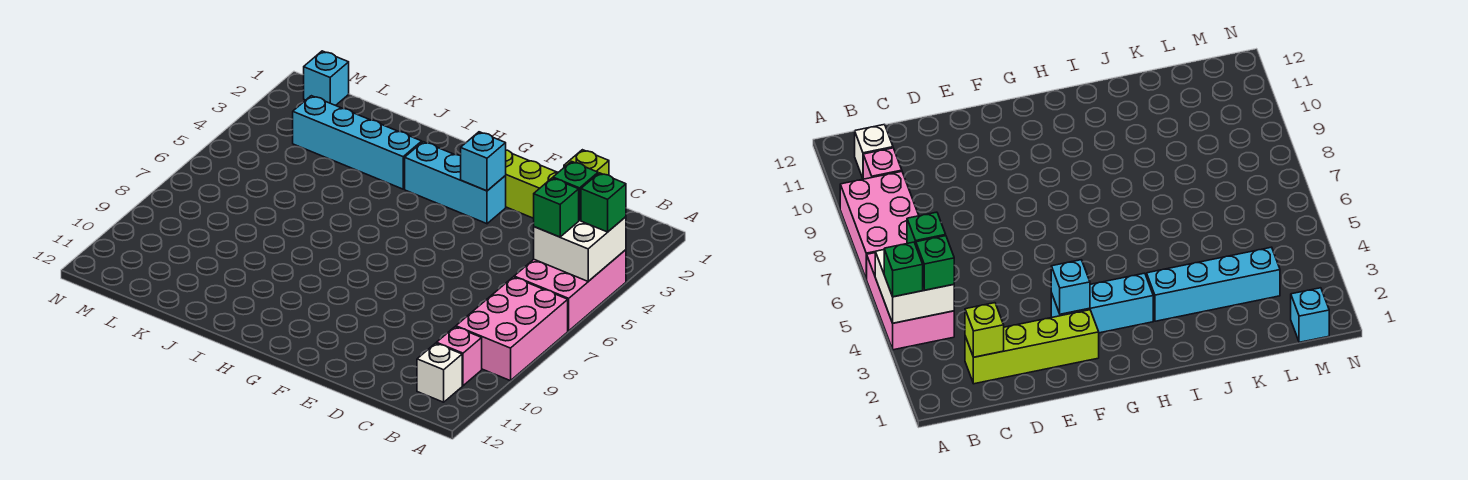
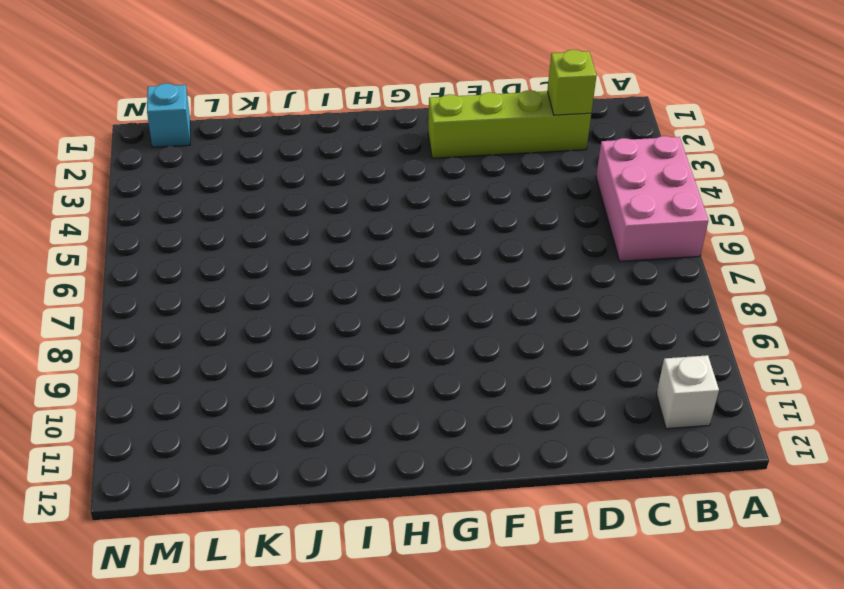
none -> pink 2x3 brick [456,277,568,381]
none -> pink 1x1 brick [437,327,482,386]
none -> cyan 1x3 brick [405,142,506,224]

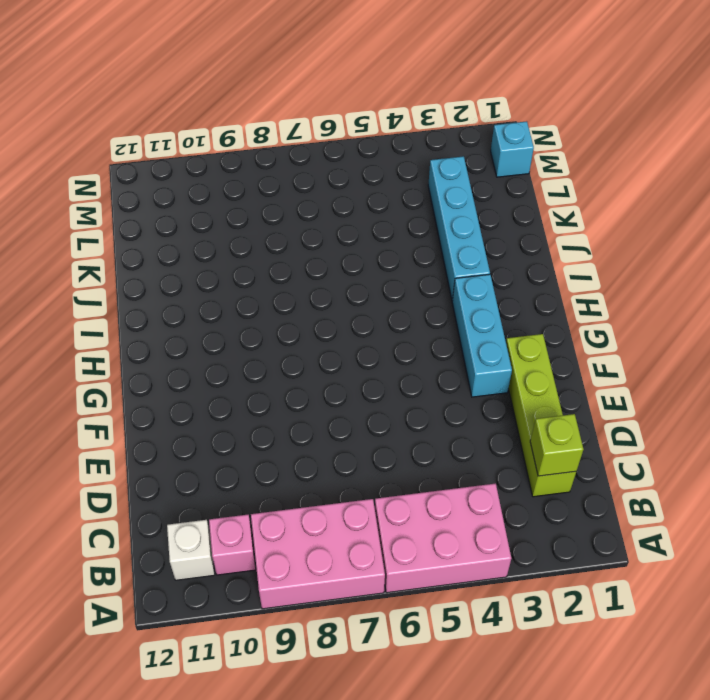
none -> white 2x2 brick [534,217,626,281]
none -> cyan 1x1 brick [461,132,506,191]
none -> green 1x1 brick [581,173,626,232]

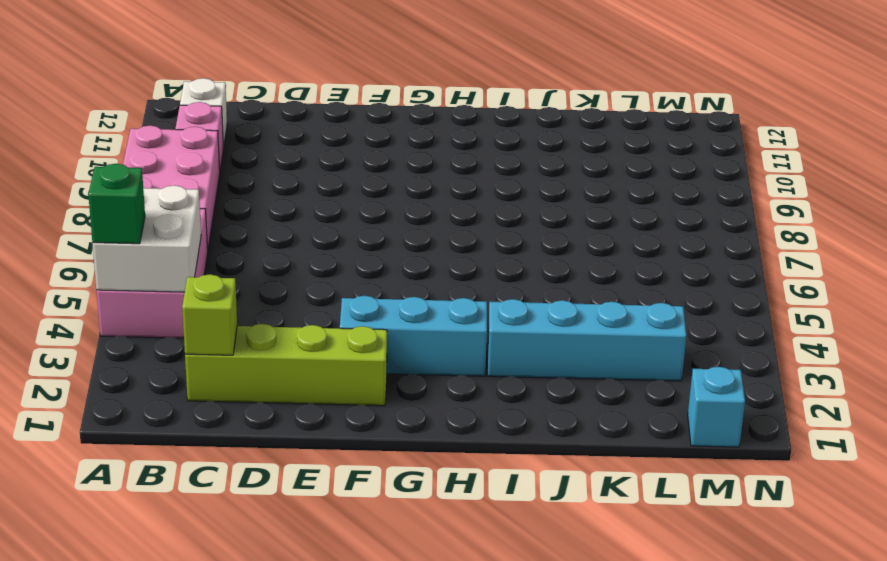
none -> cyan 1x1 brick [461,132,506,191]
none -> green 1x1 brick [553,161,598,220]
none -> green 1x1 brick [534,178,579,237]

